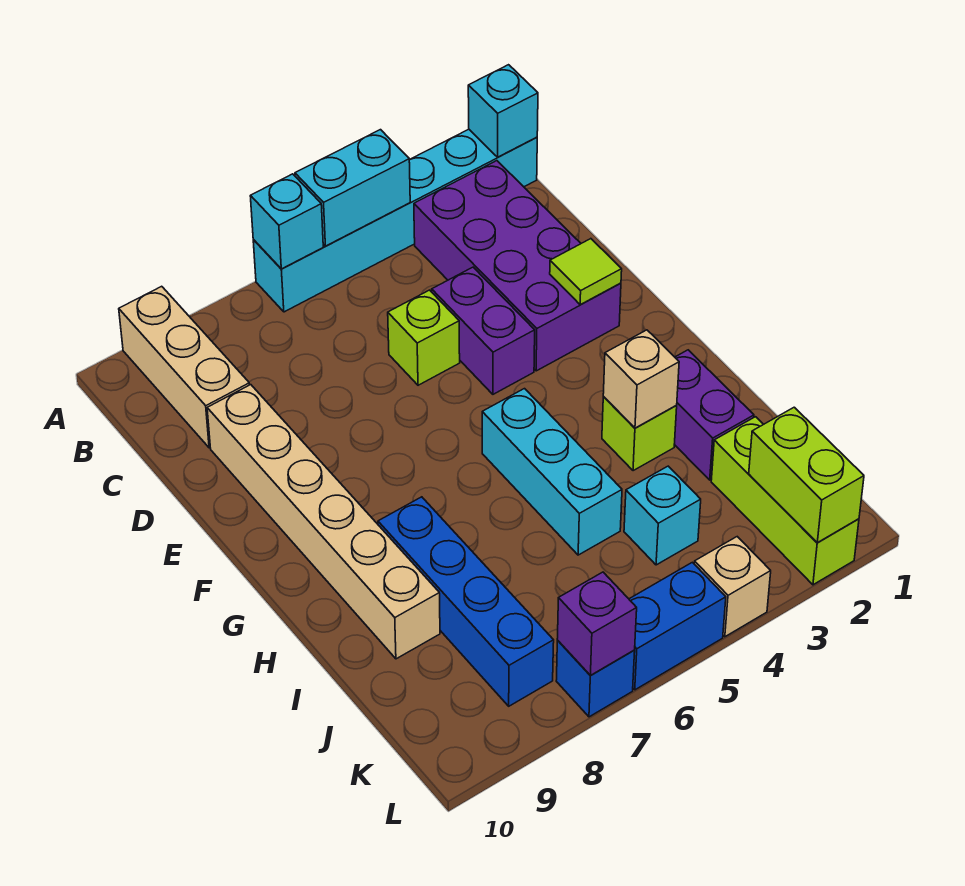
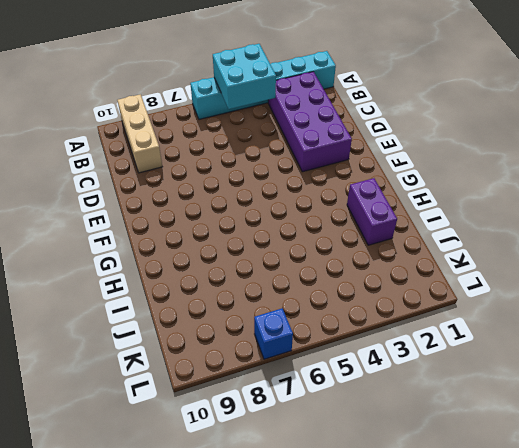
cyan 2x2 brick [213,44,276,109] -> cyan 1x2 brick [295,130,410,246]
none -> purple 1x2 brick [432,267,535,394]
none -> lime 1x1 brick [388,290,460,385]
none -> tan 1x6 brick [207,385,440,659]

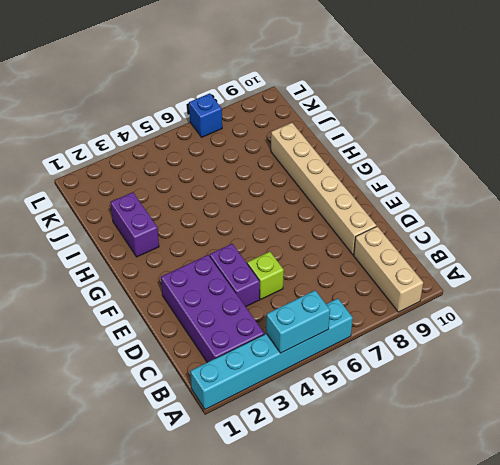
none -> cyan 1x3 brick [482,389,622,555]
none -> lime 1x1 brick [602,397,677,471]
none -> blue 1x4 brick [378,497,554,706]

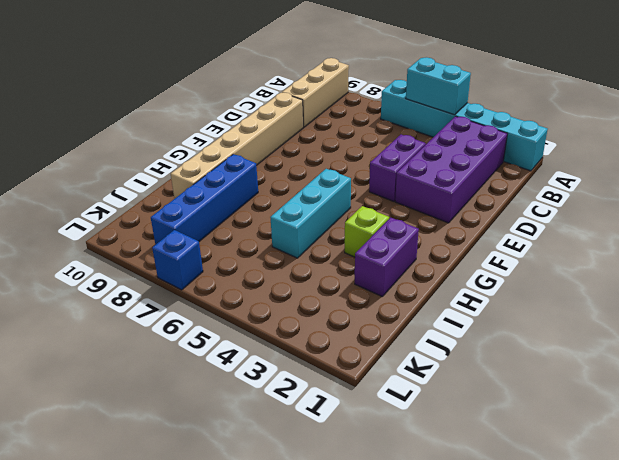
none -> lime 1x1 brick [388,290,460,385]
none -> lime 1x3 brick [711,417,859,585]
none -> cyan 1x1 brick [624,466,701,565]

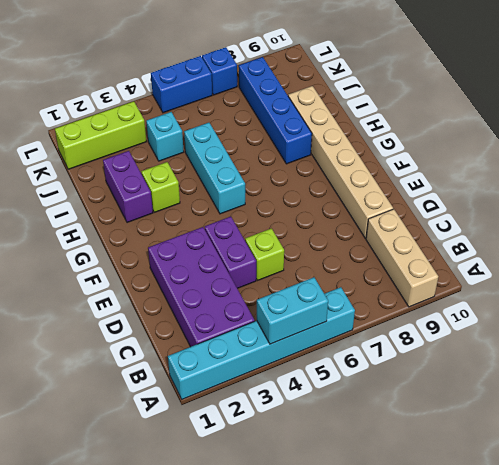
lime 1x3 brick [55,101,146,169] -> lime 1x3 brick turned to [711,417,859,585]
none -> tan 1x1 brick [694,537,771,637]
none -> cyan 1x1 brick [468,65,538,157]
none -> cyan 1x1 brick [250,174,323,269]

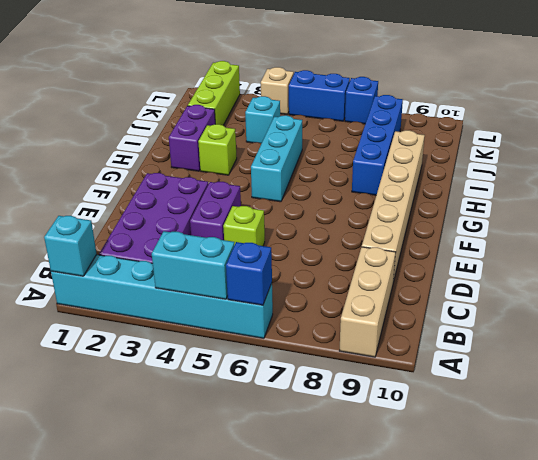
blue 1x1 brick [226,242,272,305] -> cyan 1x1 brick [250,174,323,269]
none -> lime 1x1 tile [550,239,622,305]
none -> tan 1x1 brick [603,330,679,428]
none -> lime 1x2 brick [749,407,864,543]

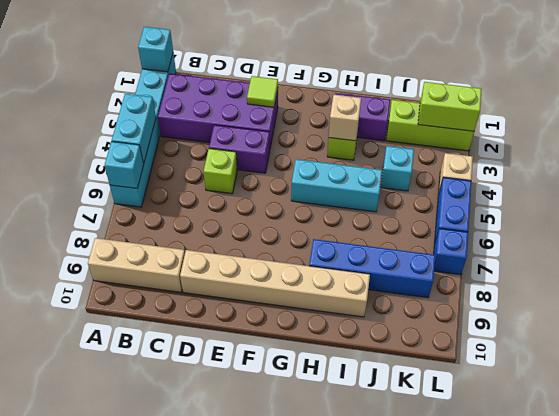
none -> purple 1x1 brick [557,572,637,676]

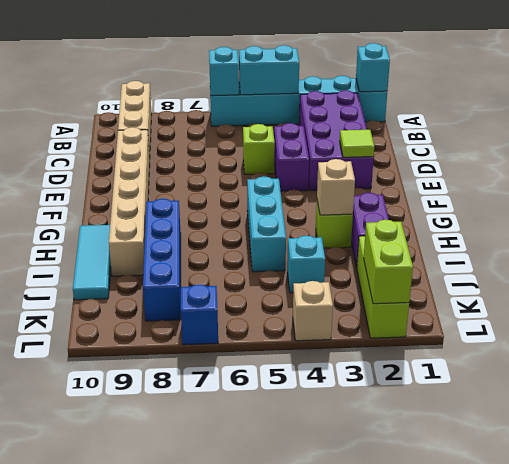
cyan 1x3 tile [73,225,111,300] -> none
none -> blue 1x2 brick [629,562,726,690]
none -> purple 1x1 brick [557,572,637,676]

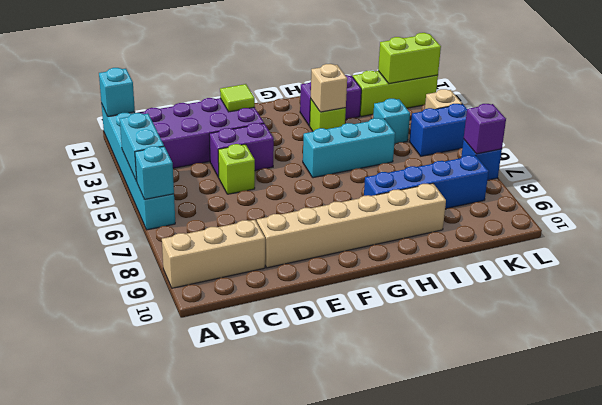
blue 1x2 brick [410,104,467,156] -> blue 1x2 brick turned to [629,562,726,690]

